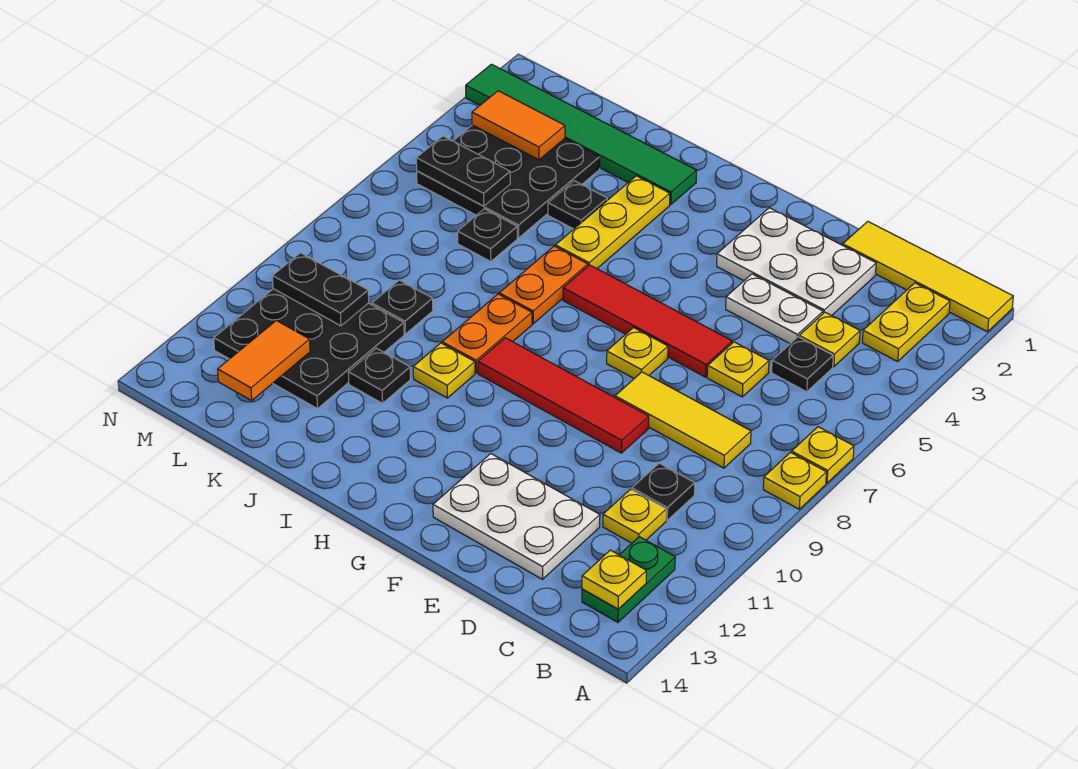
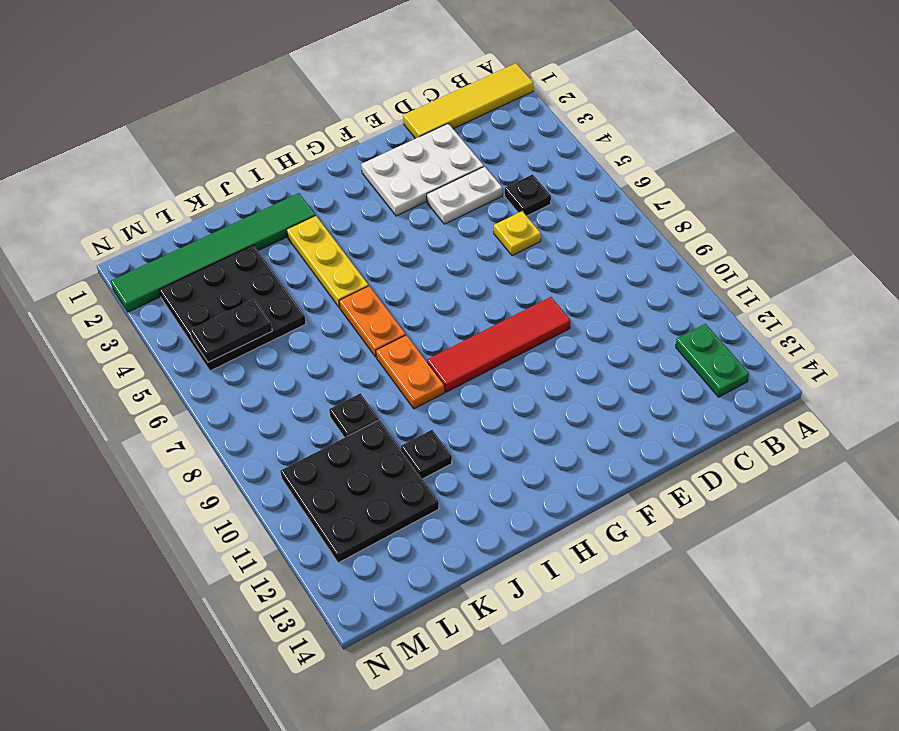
none -> yellow 1x1 plate [792,427,854,483]
none -> yellow 1x1 plate [763,452,826,509]
none -> yellow 1x2 plate [862,283,950,361]
none -> yellow 1x1 plate [799,312,860,367]

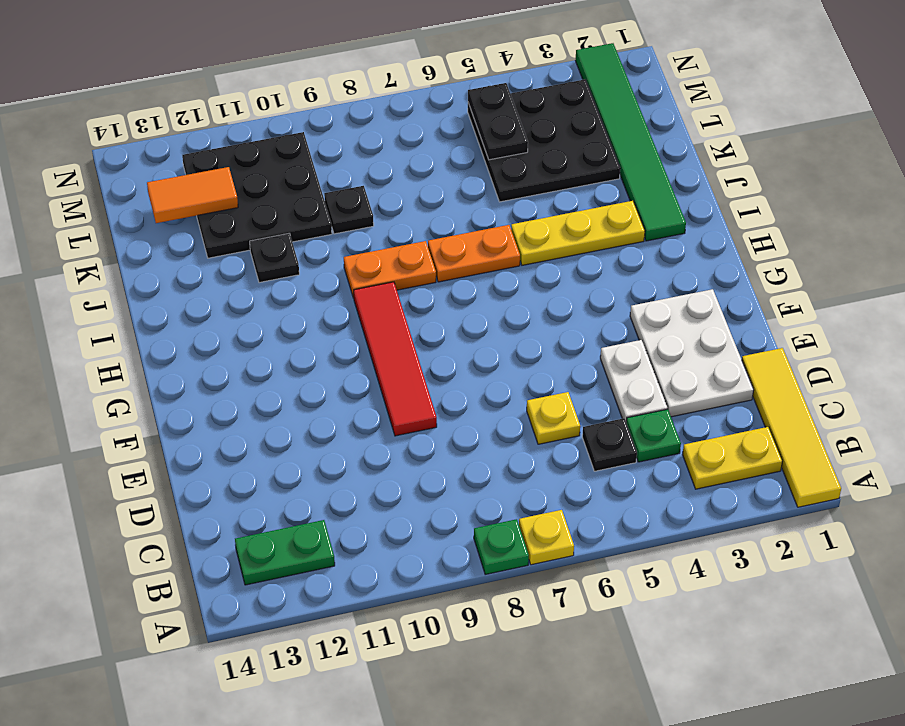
green 1x1 plate [474,519,529,574] -> yellow 1x1 plate [763,452,826,509]
green 1x1 plate [626,409,681,462] -> yellow 1x1 plate [799,312,860,367]
none -> yellow 1x3 tile [615,372,751,468]
none -> black 1x1 plate [632,463,695,520]
none -> yellow 1x1 plate [603,489,666,543]
none -> white 2x3 plate [433,454,600,579]

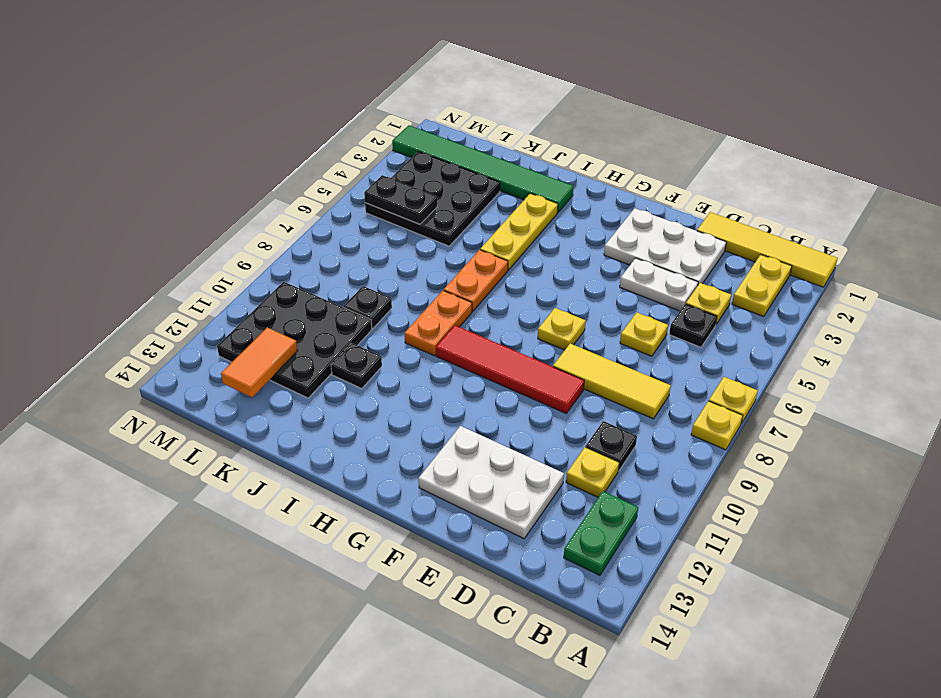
none -> red 1x4 tile [563,265,732,377]
none -> yellow 1x1 plate [413,343,475,398]
none -> black 1x1 plate [548,181,607,229]
none -> black 1x1 plate [458,209,517,262]

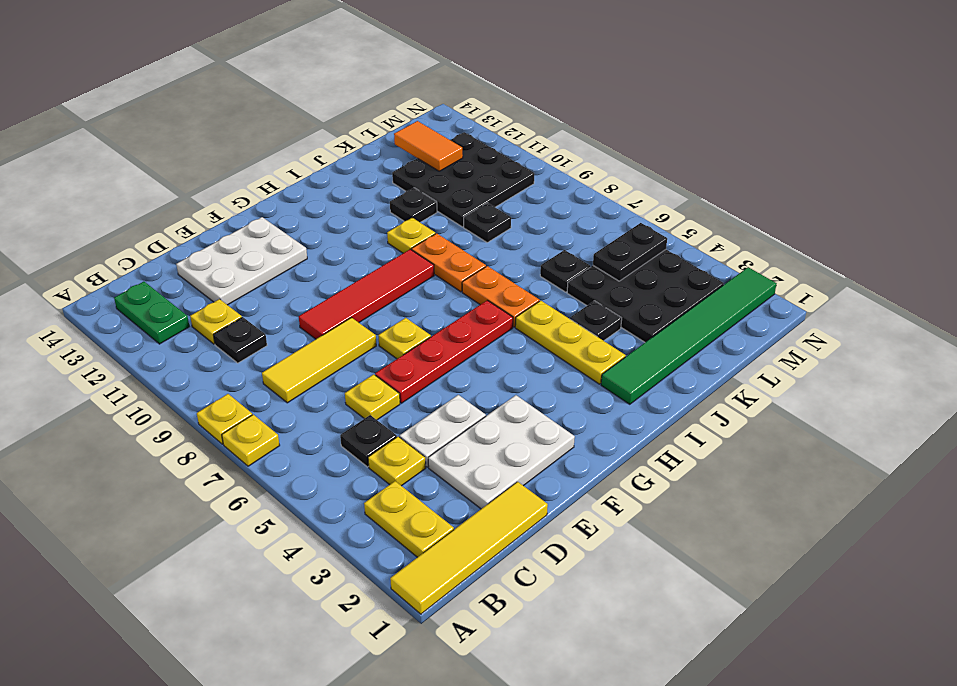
red 1x4 plate [375,300,513,403] -> red 1x4 tile [563,265,732,377]
none -> yellow 1x1 plate [582,550,646,609]
none -> orange 1x2 tile [472,91,565,160]
none -> black 1x2 plate [273,253,369,326]

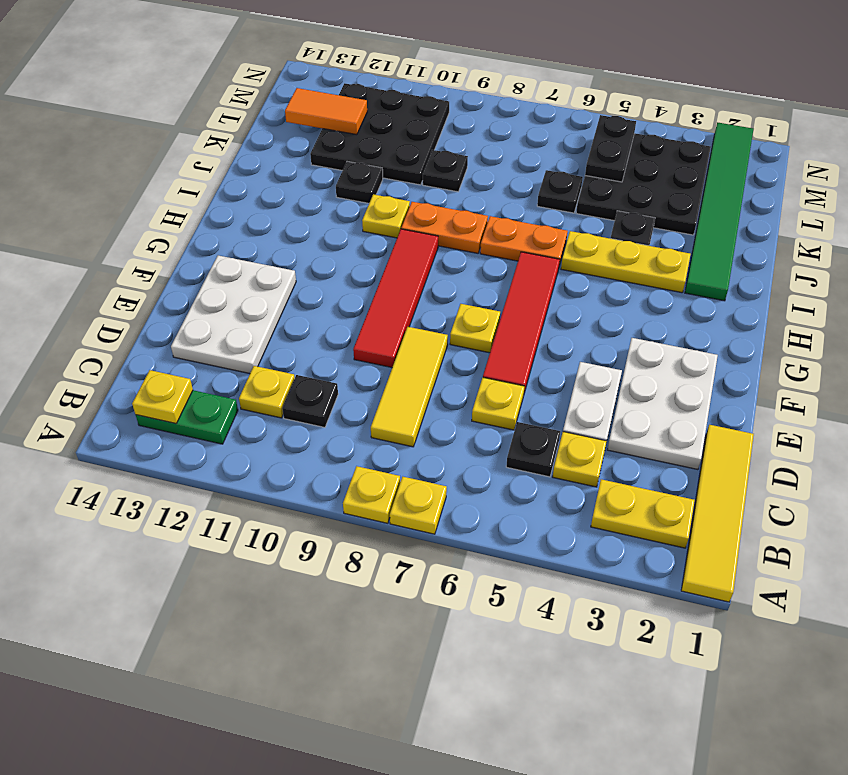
none -> orange 1x2 tile [472,91,565,160]
none -> black 1x2 plate [273,253,369,326]

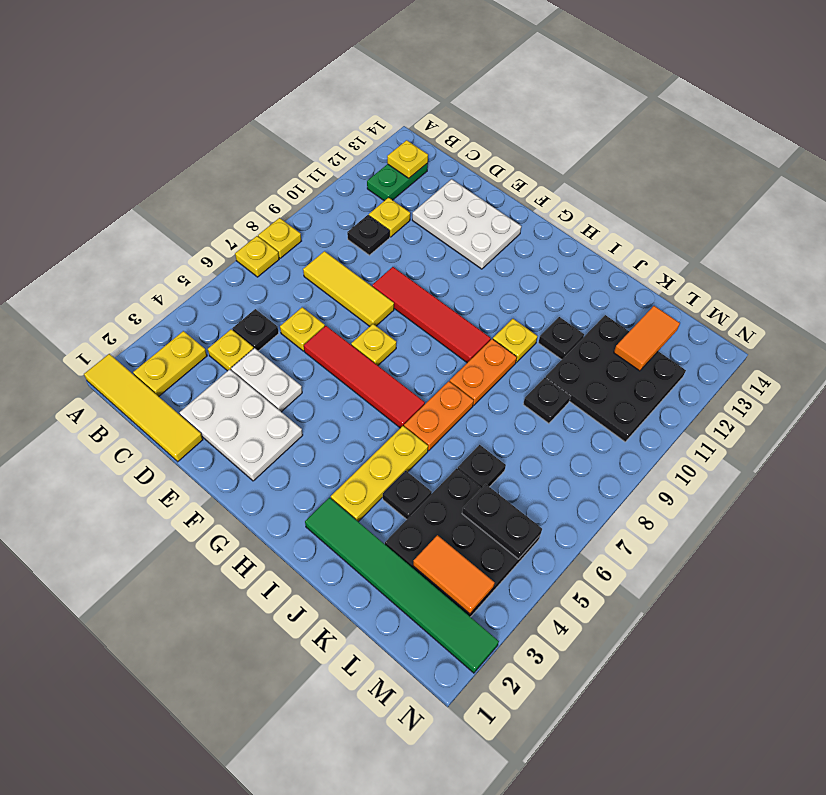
none -> black 1x2 plate [273,253,369,326]

